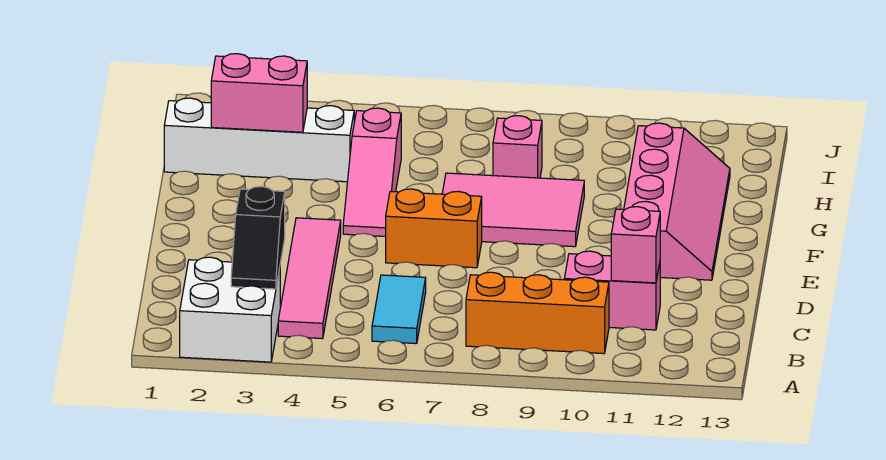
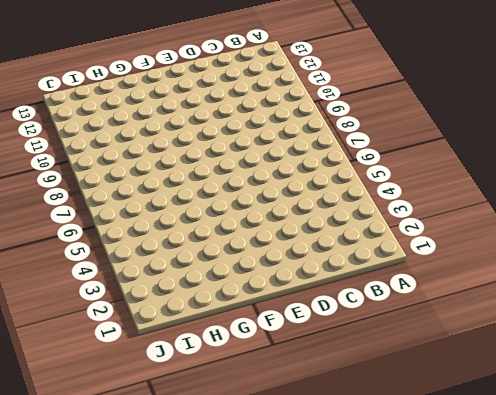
none -> white 2x2 brick [180,257,280,362]
none -> pink 1x4 tile [278,218,341,339]
none -> cyan 1x2 tile [372,275,426,344]

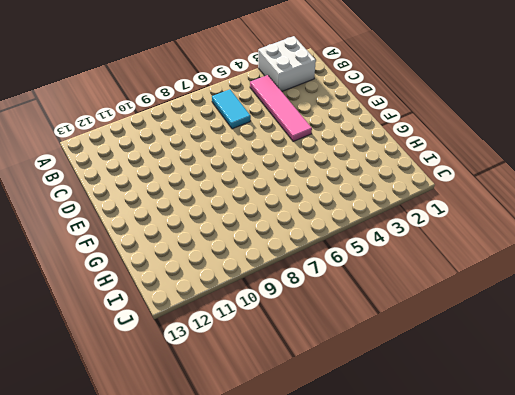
none -> orange 1x3 brick [466,272,609,354]
none -> pink 1x2 brick [564,251,660,330]
none -> orange 1x2 brick [386,189,482,268]

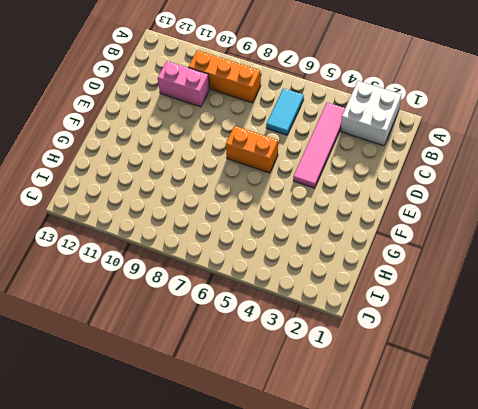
none -> pink 2x4 slope [624,123,730,280]
none -> pink 1x3 slope [343,108,401,237]
none -> pink 2x3 tile [442,173,584,247]

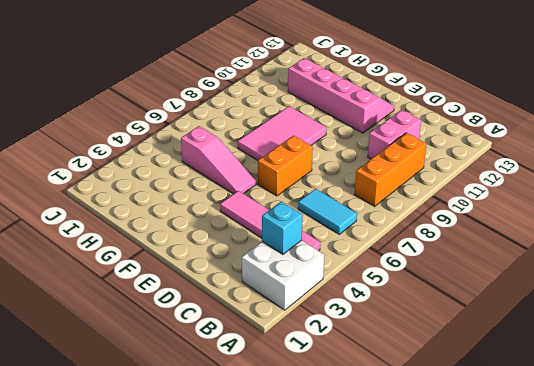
cyan 1x1 brick [262,201,303,254] -> black 1x2 slope [231,187,285,289]
none -> white 1x4 brick [164,98,354,182]
none -> pink 1x1 brick [493,116,542,178]
none -> pink 1x1 brick [611,207,660,283]

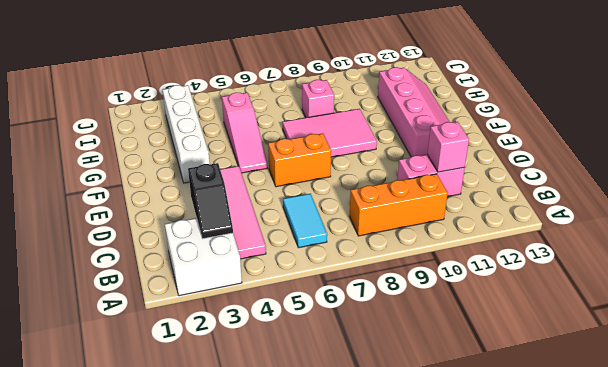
white 1x4 brick [163,85,210,183] -> white 1x4 brick turned to [164,98,354,182]
none -> pink 1x2 brick [211,54,307,132]

